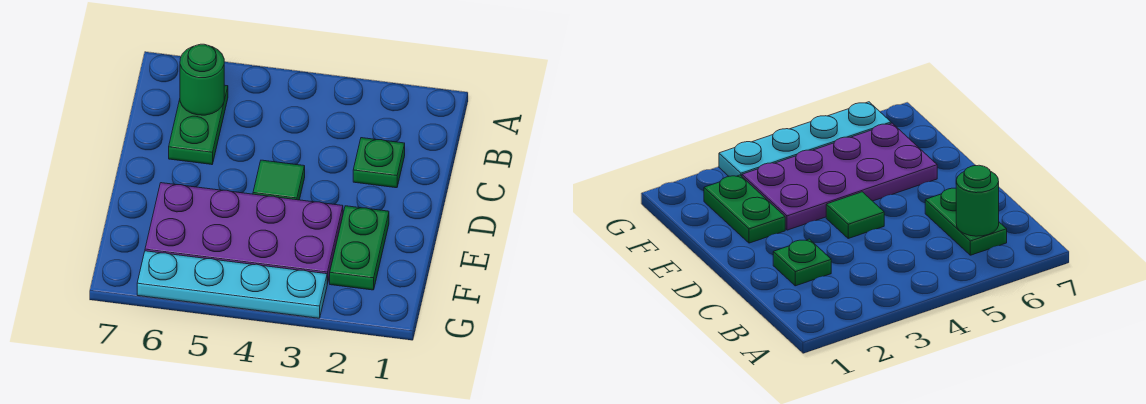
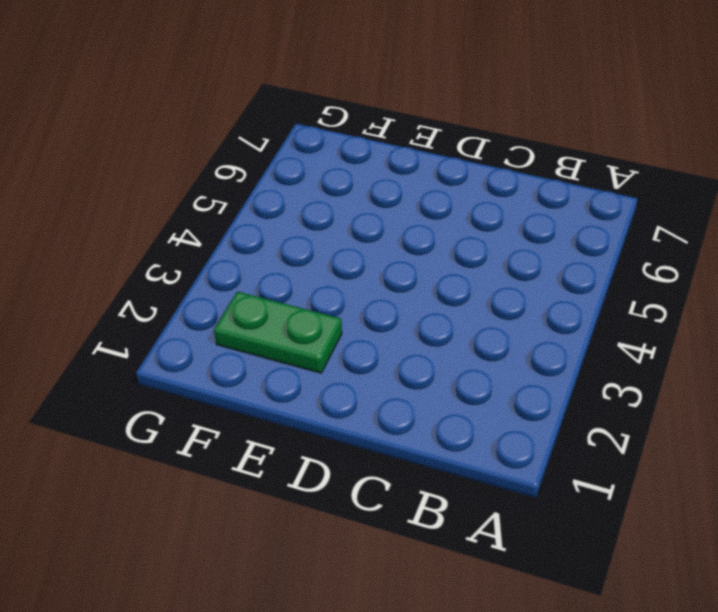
none -> green 1x2 plate [169,85,228,165]
none -> green 1x1 plate [353,138,405,188]

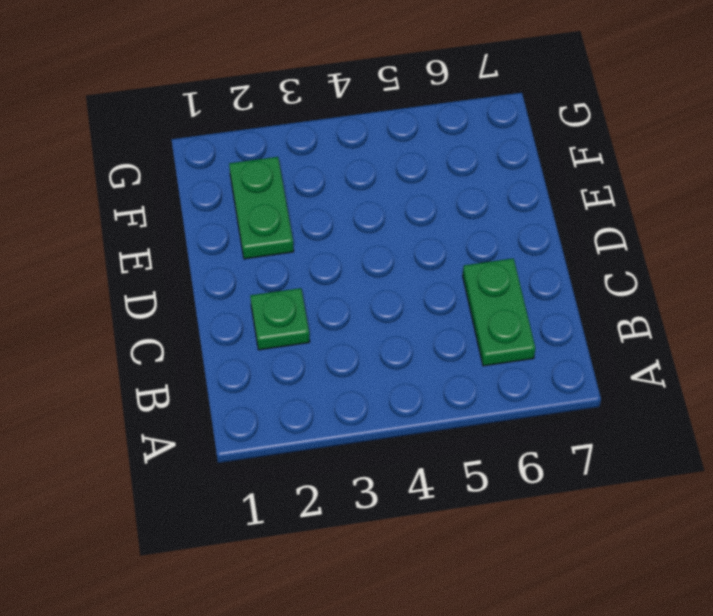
none -> green 1x1 tile [253,160,305,200]
none -> purple 2x4 plate [145,183,343,284]

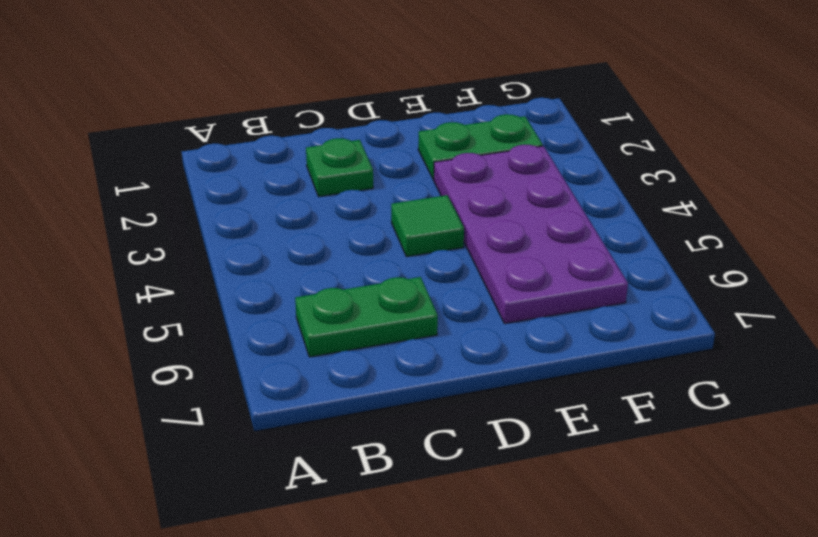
none -> cyan 1x4 plate [137,251,327,318]
none -> green 1x1 round brick [180,44,224,115]

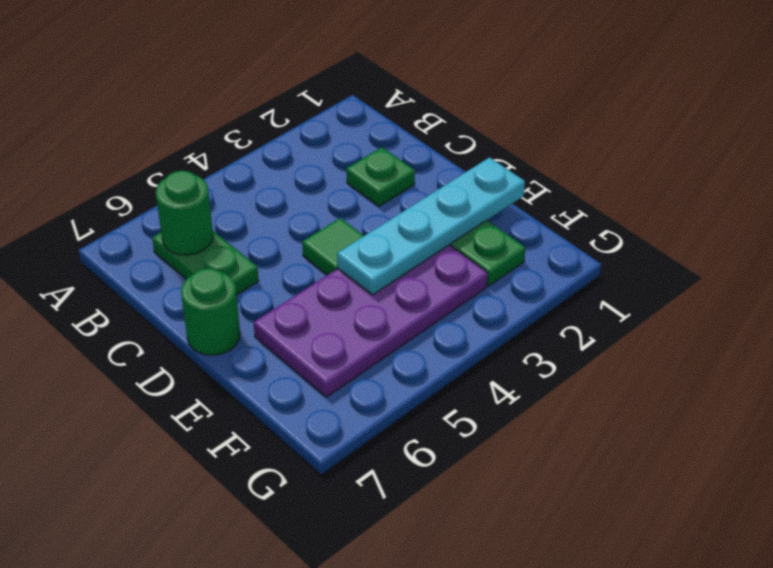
green 1x1 round brick [181,269,240,355] -> none
cyan 1x4 plate [337,157,525,295] -> cyan 1x4 plate moved to [137,251,327,318]

